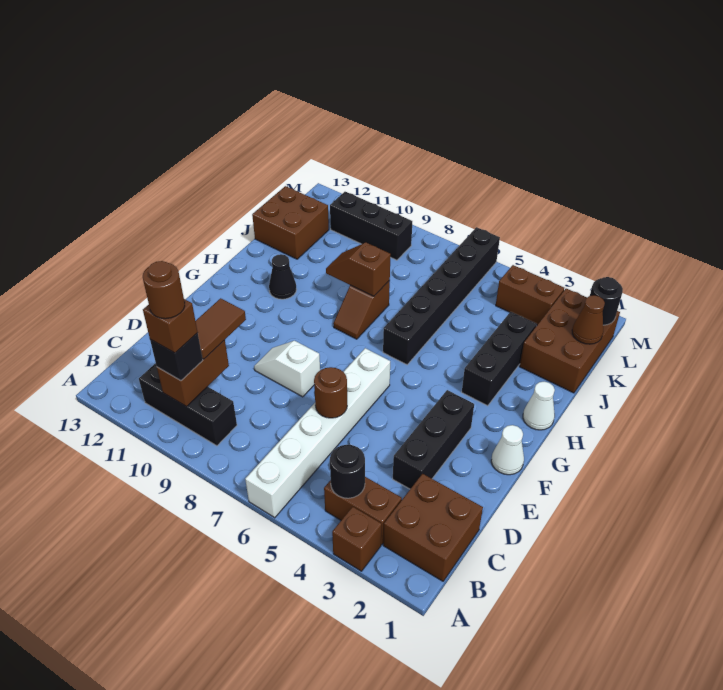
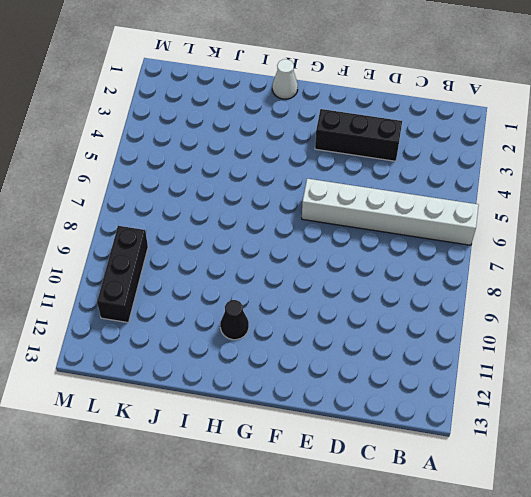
none -> brown 1x1 brick [332,507,382,571]
none -> brown 2x2 brick [383,474,483,581]
none -> brown 1x2 brick [324,477,402,545]

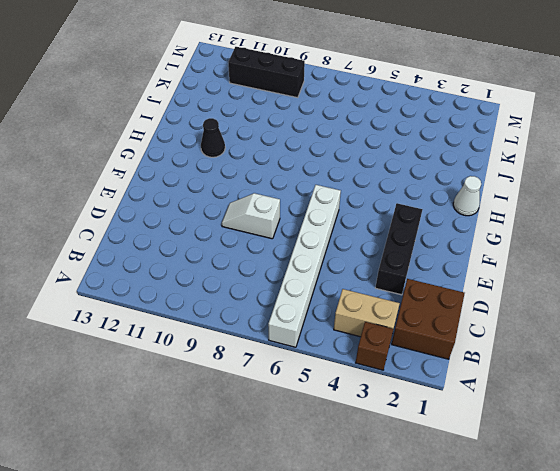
tan 1x2 brick [334,289,400,337] -> brown 1x2 brick [324,477,402,545]
none -> black 1x3 brick [139,363,237,446]
none -> white 1x1 cone [491,425,524,475]
none -> black 1x3 brick [462,312,536,406]

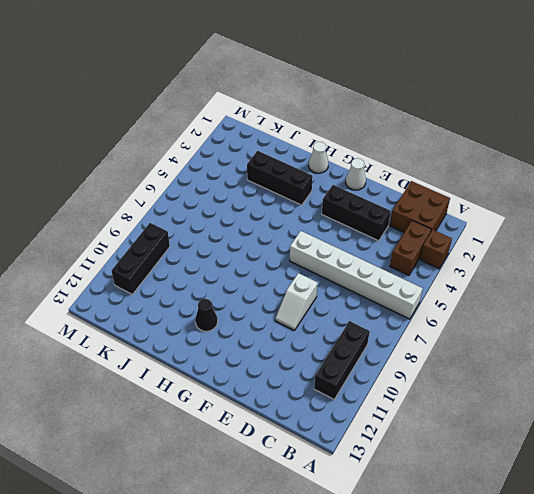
none -> black 1x6 brick [383,227,500,365]
none -> brown 1x2 slope [333,280,390,339]
none -> brown 2x3 brick [519,289,620,393]

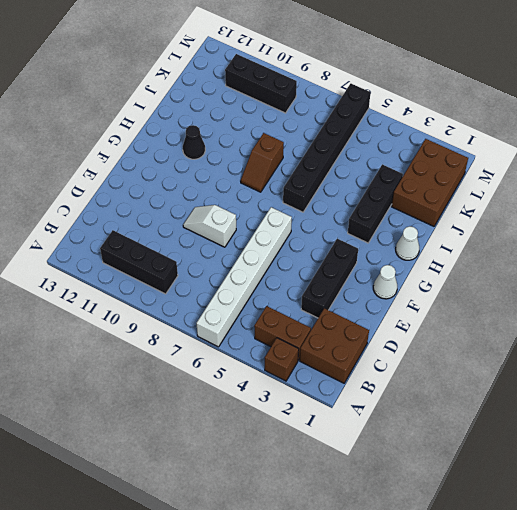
none -> brown 2x2 brick [252,186,329,259]
none -> brown 1x2 brick [496,265,564,325]
none -> black 1x1 round brick [330,445,365,498]

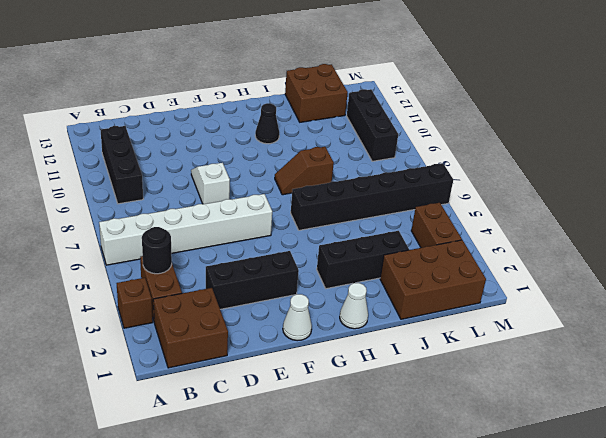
none -> brown 1x2 brick [157,340,229,407]
none -> brown 1x1 round brick [314,367,347,418]
none -> brown 1x2 slope [326,243,391,296]

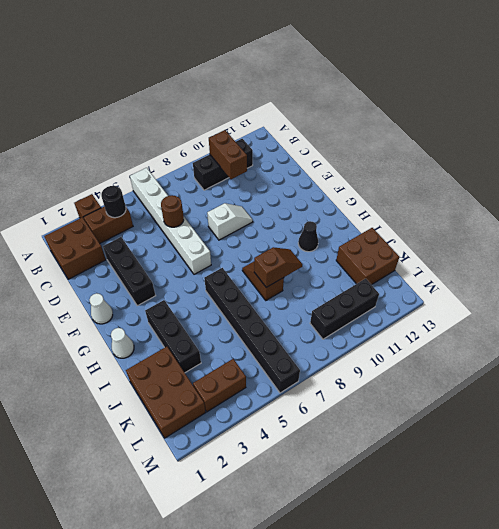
none -> brown 1x1 cone [572,295,605,344]
none -> black 1x1 round brick [590,277,623,325]
none -> black 1x1 brick [150,333,203,381]

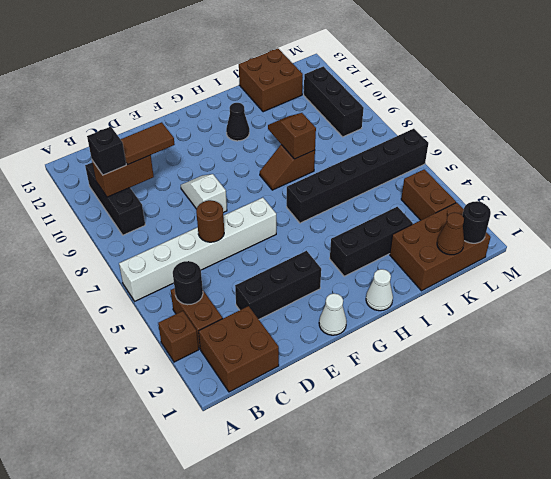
none -> brown 1x1 brick [143,299,198,353]
none -> brown 1x1 round brick [143,261,185,319]

